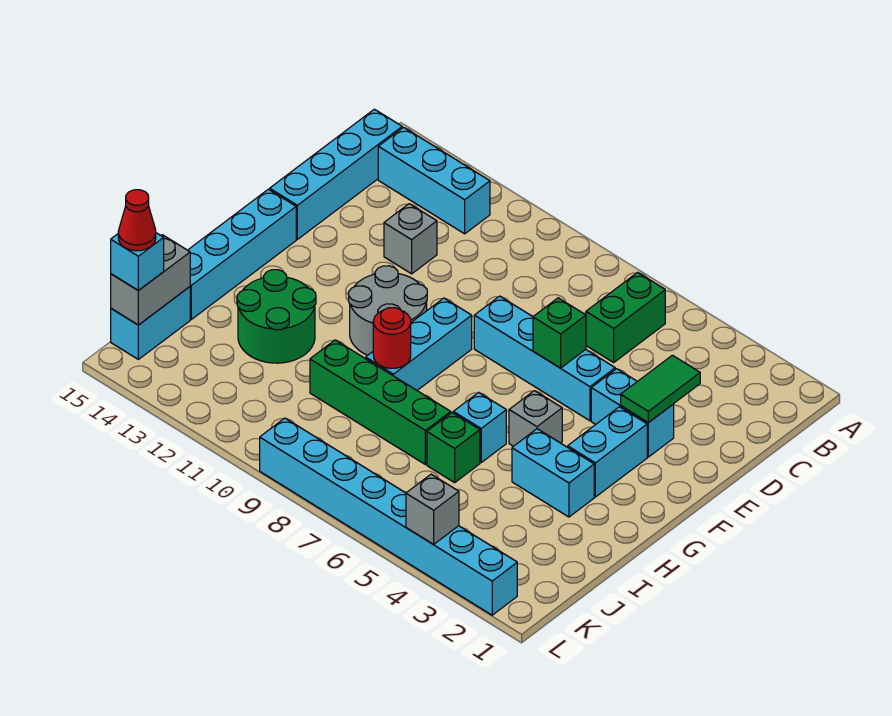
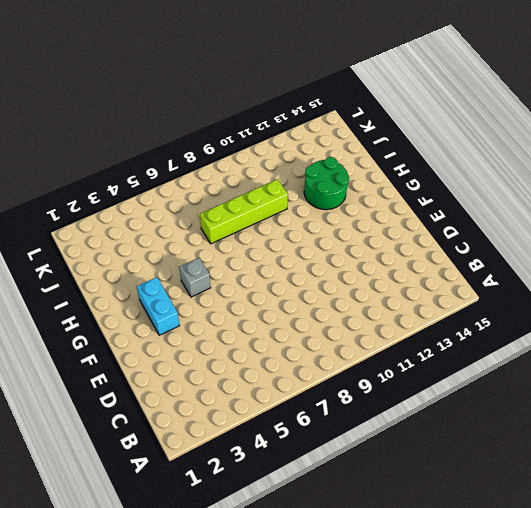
lime 1x4 brick [200,179,288,244] -> green 1x4 brick [310,340,451,464]
none -> green 1x2 brick [586,272,665,362]
none -> cyan 1x3 brick [378,127,490,234]
none -> cyan 1x4 brick [270,109,402,239]

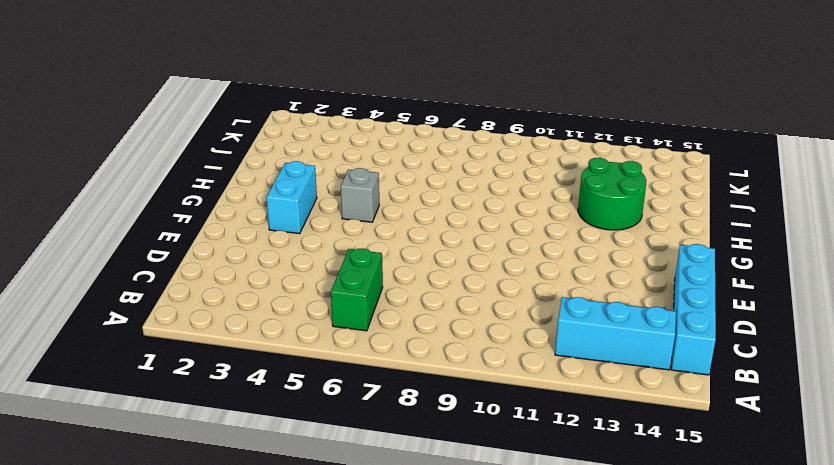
none -> grey 1x1 brick [384,204,437,274]
none -> cyan 1x2 brick [591,369,674,457]
none -> cyan 1x4 brick [474,296,615,421]

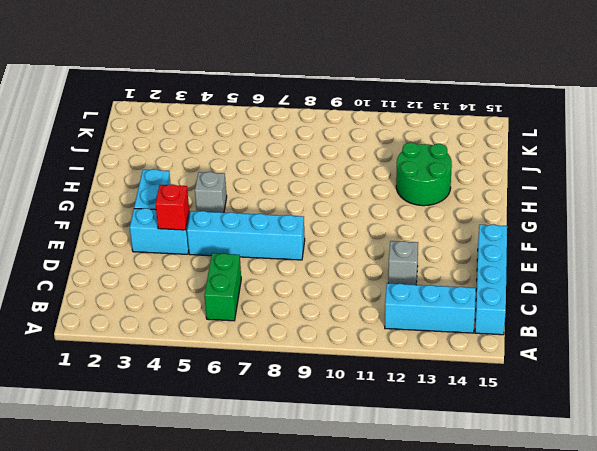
red 1x1 brick [155,184,189,230] -> none
none -> cyan 1x3 brick [366,298,472,390]
none -> grey 2x2 round brick [349,266,427,355]
none -> cyan 1x4 brick [188,189,296,319]

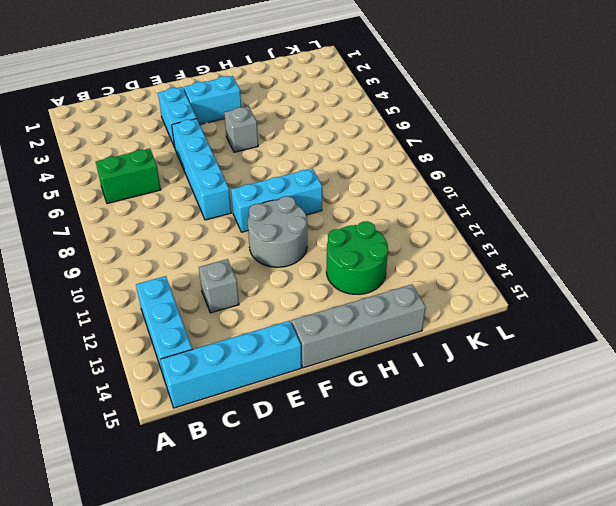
grey 1x4 brick [292,284,426,368] -> cyan 1x4 brick [188,189,296,319]
none -> cyan 1x2 brick [512,429,594,517]
none -> cyan 1x1 brick [453,392,506,462]
none -> green 1x1 brick [427,413,480,483]

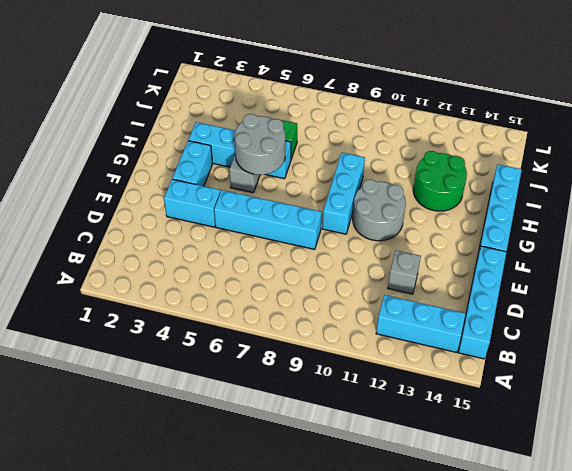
grey 2x2 round brick [234,114,285,175] -> none
none -> green 1x2 brick [586,272,665,362]
none -> green 1x4 brick [310,340,451,464]
none -> cyan 1x2 brick [111,287,190,359]

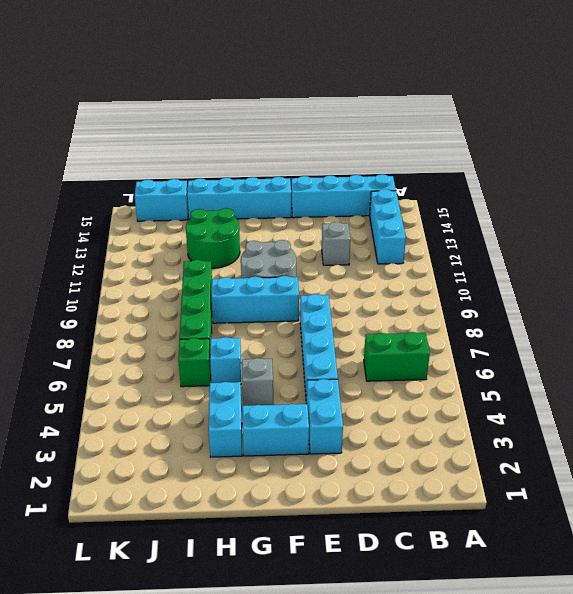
none -> cyan 1x8 brick [260,418,517,615]
none -> green 1x2 tile [621,355,700,423]
none -> green 1x1 brick [533,298,586,368]

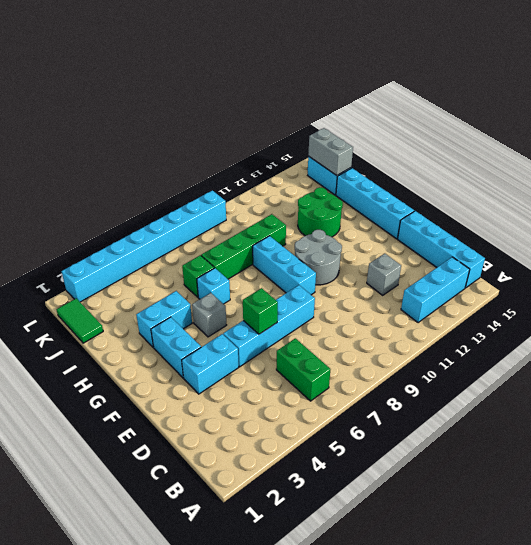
green 1x2 tile [56,298,103,343] -> green 1x2 tile moved to [621,355,700,423]
none -> red 1x1 round brick [373,308,411,369]
none -> grey 1x1 brick [406,474,459,544]
none -> cyan 1x1 brick [111,233,164,291]

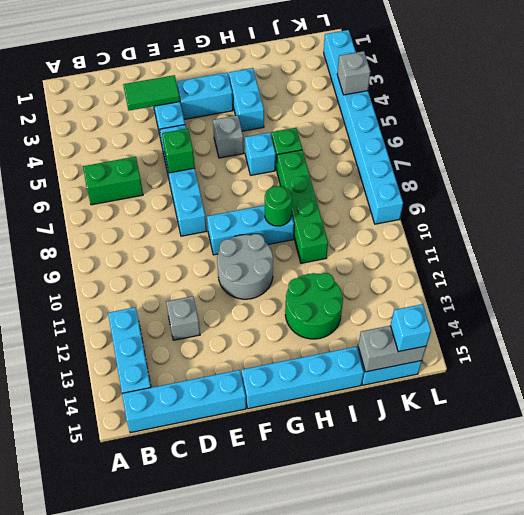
green 1x1 round brick [265,186,292,226] -> red 1x1 round brick [373,308,411,369]
none -> red 1x1 cone [118,190,156,251]

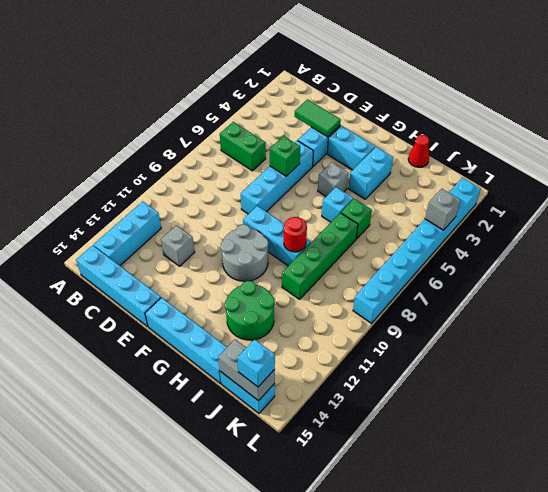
red 1x1 cone [408,135,429,167] -> red 1x1 cone moved to [118,190,156,251]

